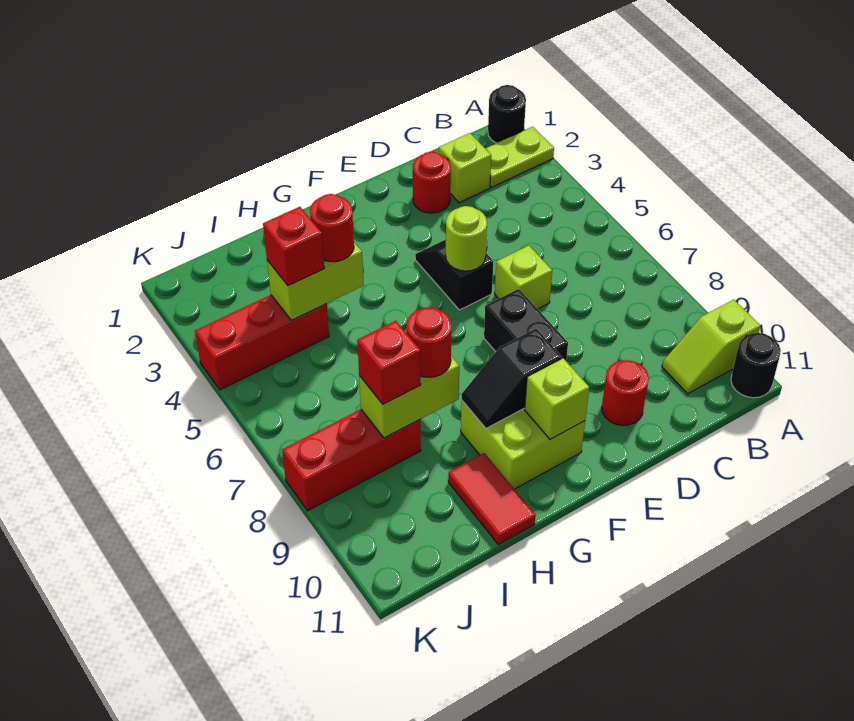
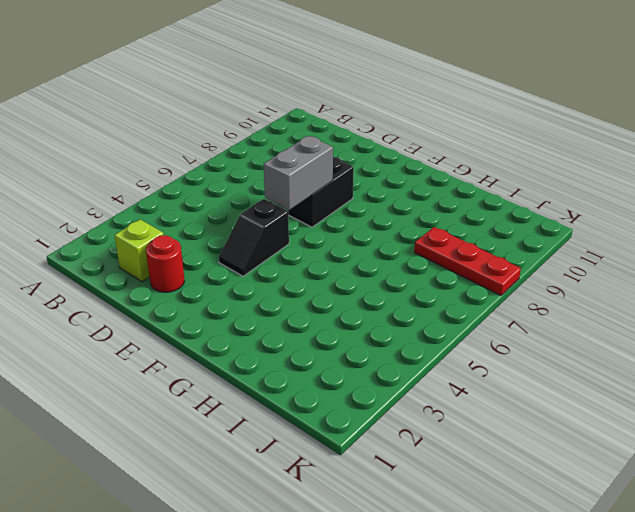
grey 1x2 brick [264,136,333,210] -> none
red 1x3 plate [414,227,521,295] -> red 1x3 brick [282,409,421,511]
none -> black 1x1 round brick [488,85,526,143]
none -> lime 1x2 plate [485,127,554,187]
none -> lime 1x2 slope [662,300,760,394]

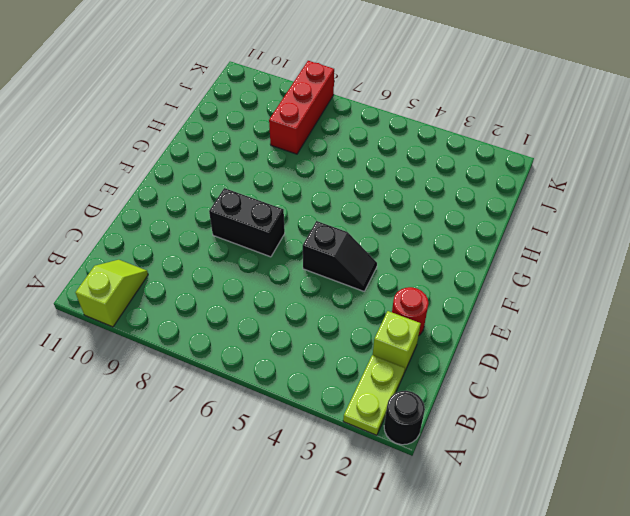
none -> black 1x1 round brick [731,333,781,398]
none -> lime 1x1 brick [495,246,552,309]
none -> red 1x1 round brick [602,360,649,425]

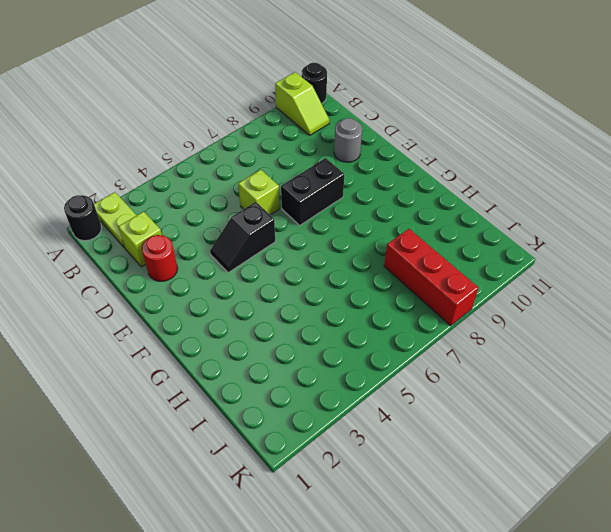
grey 1x1 round brick [334,118,362,162] -> red 1x1 round brick [602,360,649,425]
none -> lime 2x2 brick [461,401,585,489]
none -> red 1x2 tile [448,453,535,545]
none -> red 1x3 brick [195,295,329,390]

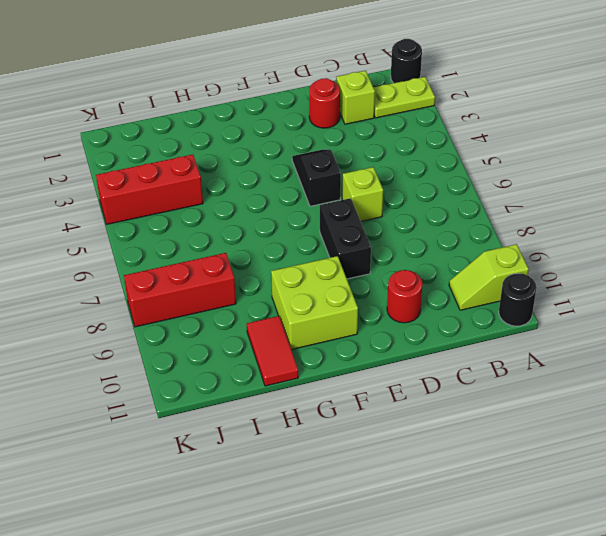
none -> lime 1x1 round brick [446,206,487,271]
none -> black 1x2 slope [462,329,562,428]
none -> lime 1x1 brick [525,358,589,439]

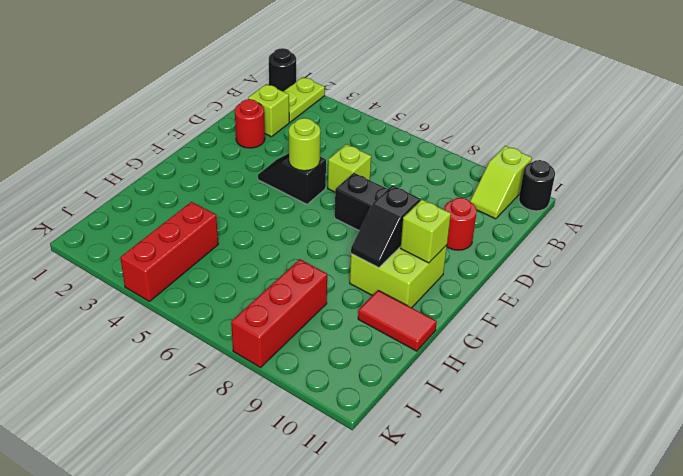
none -> lime 1x2 brick [267,242,364,320]
none -> lime 1x2 brick [359,356,459,438]
none -> red 1x1 round brick [310,194,354,262]

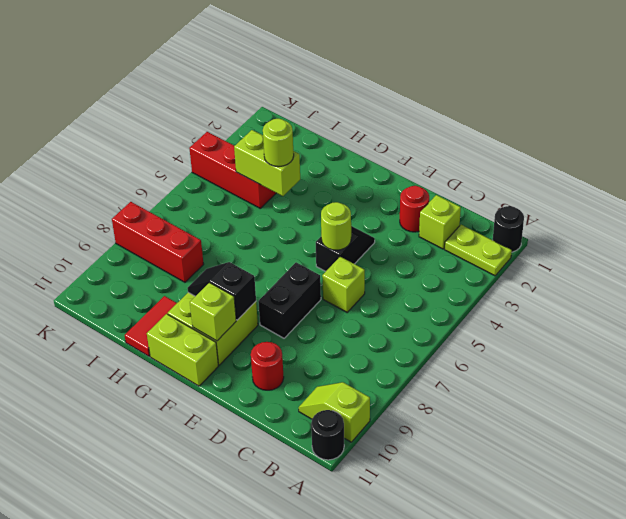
lime 1x2 brick [147,314,218,386] -> lime 1x2 brick moved to [359,356,459,438]
lime 1x1 round brick [263,119,294,167] -> red 1x1 round brick [310,194,354,262]
none -> red 1x1 round brick [406,307,452,377]
none -> red 1x1 brick [263,207,324,286]
none -> red 1x1 brick [357,321,421,404]

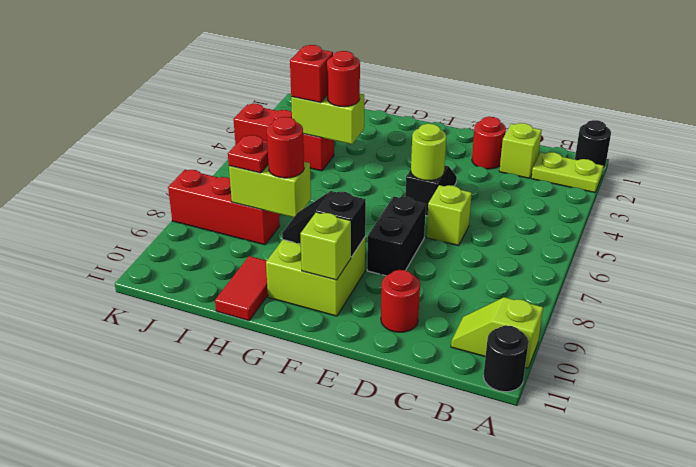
red 1x1 plate [228,135,268,173] -> red 1x1 brick [357,321,421,404]

